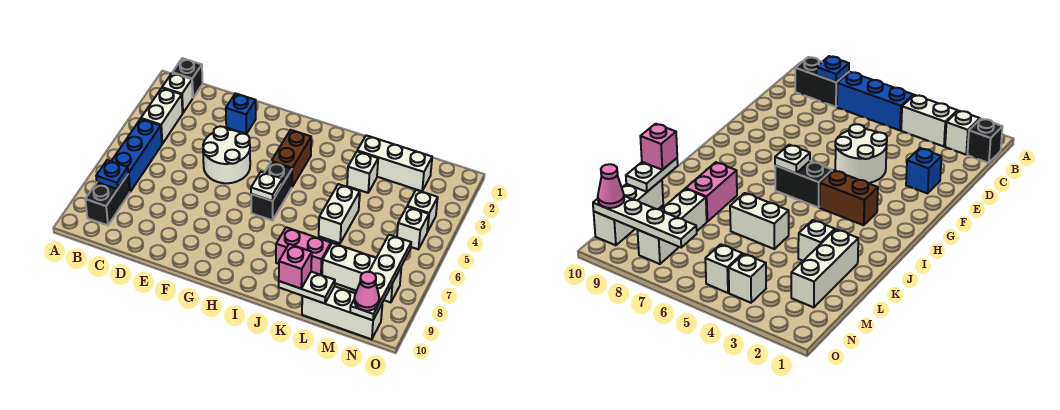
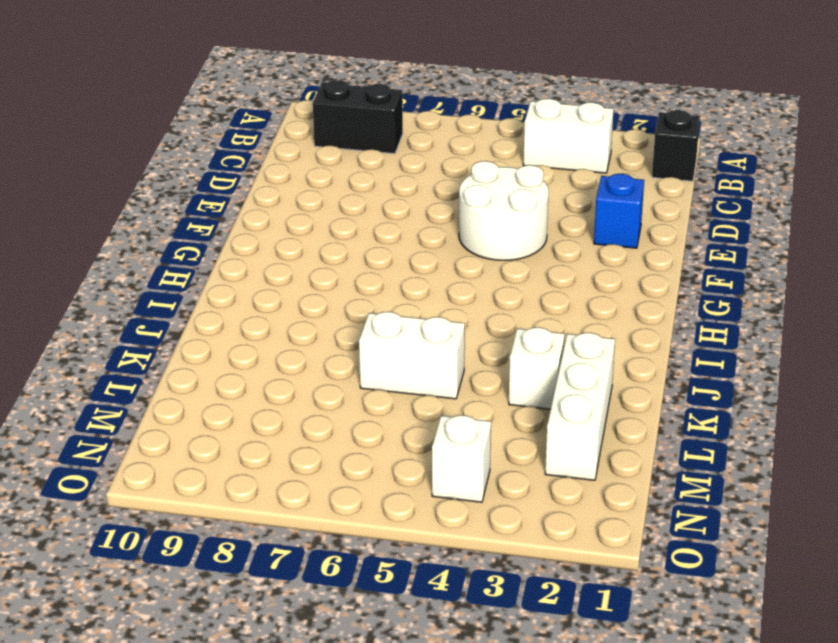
none -> white 1x1 brick [162,73,193,113]
none -> blue 1x3 brick [111,119,162,192]
none -> brown 1x2 brick [271,130,311,187]

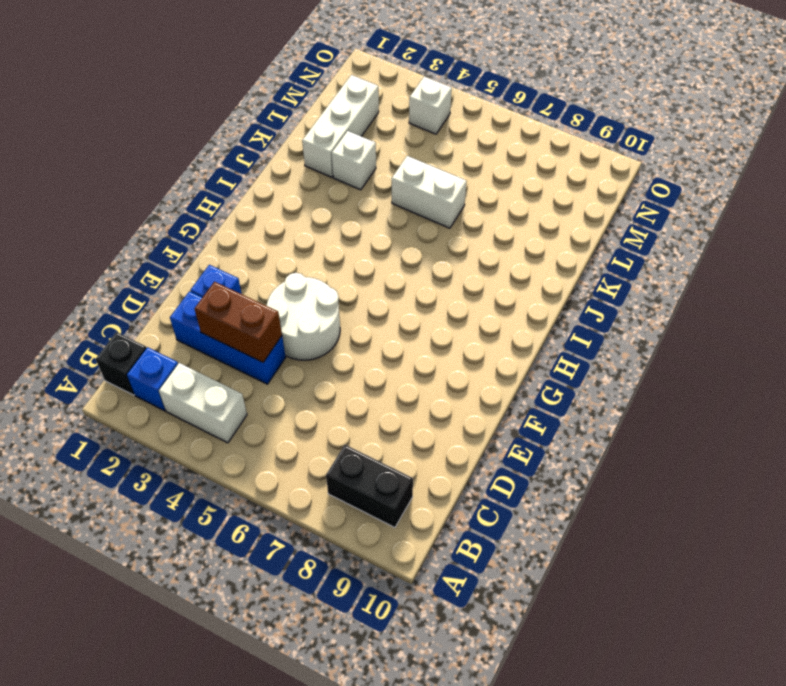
blue 1x1 brick [127,347,178,411] -> white 1x1 brick [162,73,193,113]
blue 1x3 brick [170,291,286,384] -> blue 1x3 brick moved to [111,119,162,192]
brown 1x2 brick [194,282,282,362] -> brown 1x2 brick moved to [271,130,311,187]
none -> black 1x2 brick [251,162,292,220]
none -> pink 1x2 brick [276,227,331,275]
none -> white 1x3 brick [322,243,401,302]

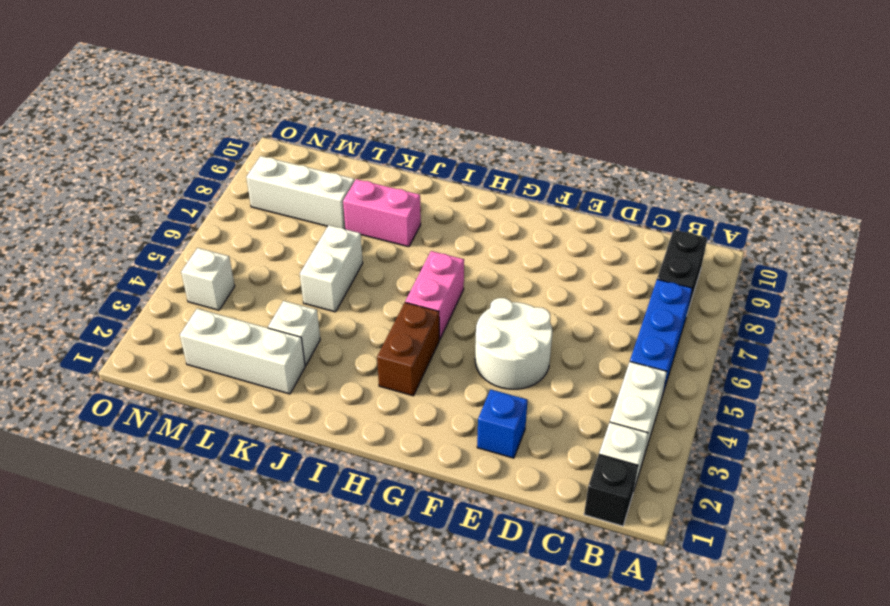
pink 1x2 brick [405,251,464,340] -> black 1x2 brick [251,162,292,220]
none -> white 1x3 brick [302,286,382,339]
none -> white 1x1 brick [397,207,429,249]
none -> blue 1x1 plate [96,160,128,189]

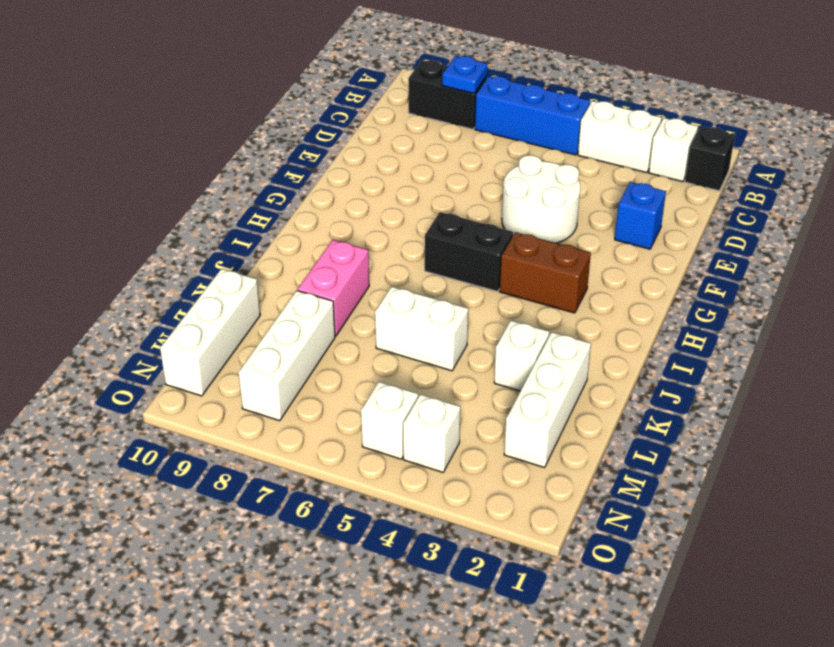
none -> white 1x1 plate [251,172,282,201]
none -> white 1x2 plate [279,272,335,304]
none -> white 1x4 plate [350,235,411,320]

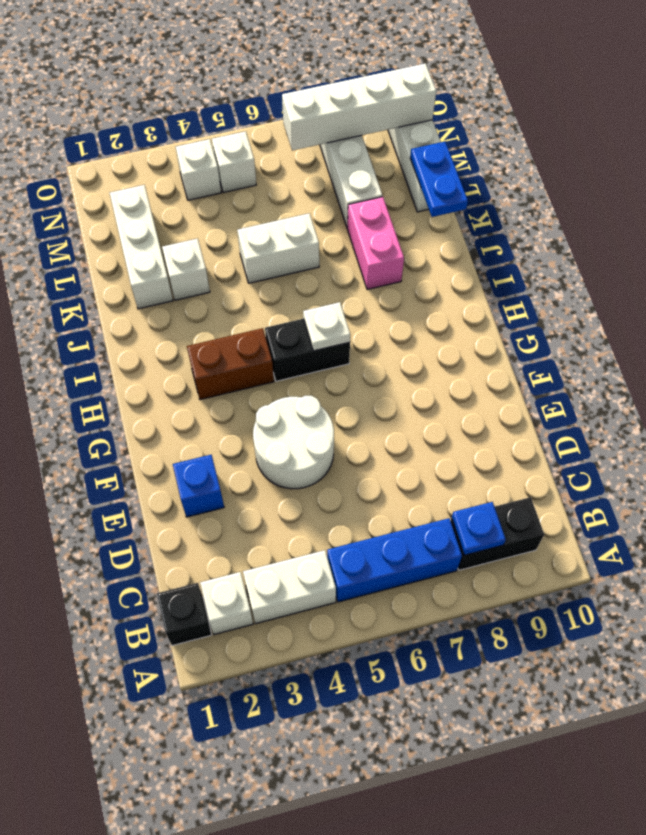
blue 1x2 plate [410,142,468,217] -> white 1x2 plate [279,272,335,304]
white 1x4 brick [282,63,436,151] -> white 1x4 plate [350,235,411,320]
none -> pink 1x1 brick [279,244,312,289]
none -> pink 1x1 cone [354,272,379,311]

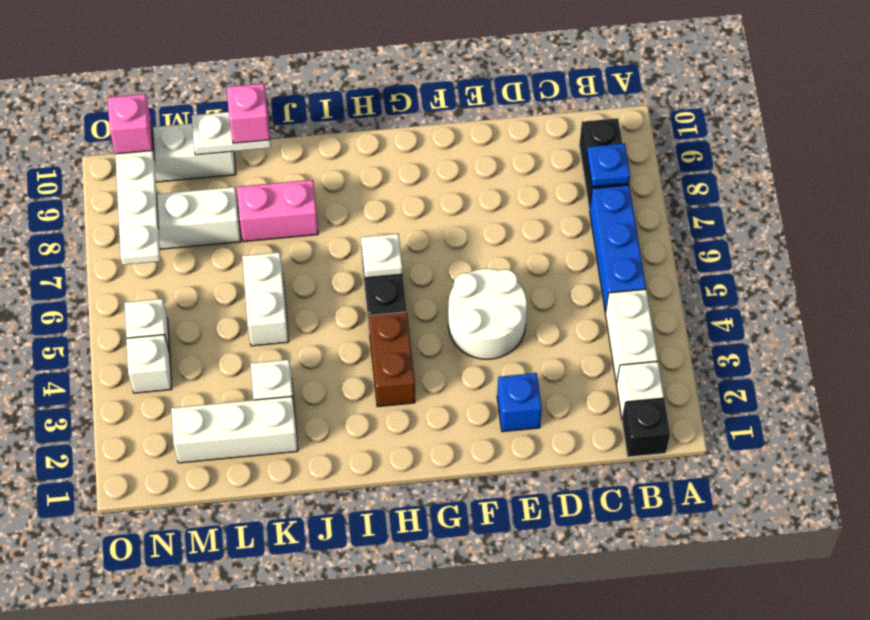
pink 1x1 brick [108,94,153,154] -> pink 1x1 cone [354,272,379,311]

